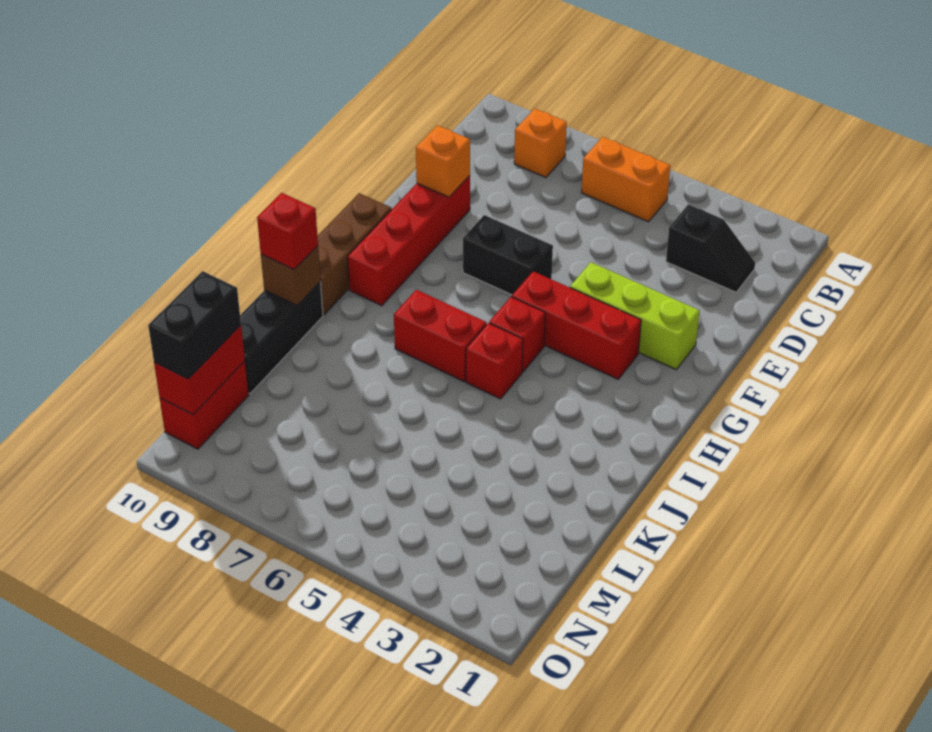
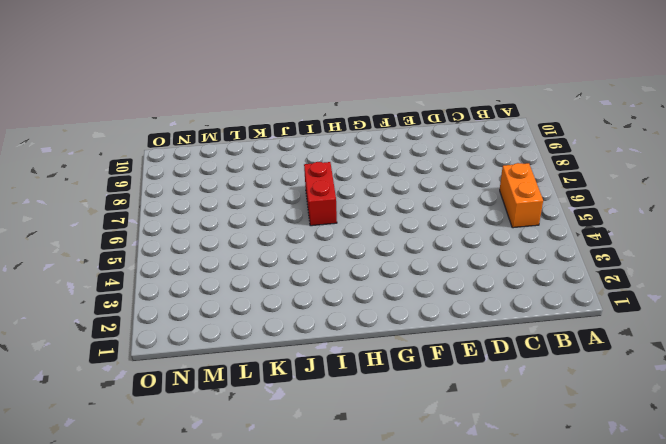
none -> orange 1x1 brick [514,109,567,178]
none -> black 1x2 slope [666,204,755,292]
none -> red 1x4 brick [348,176,470,306]

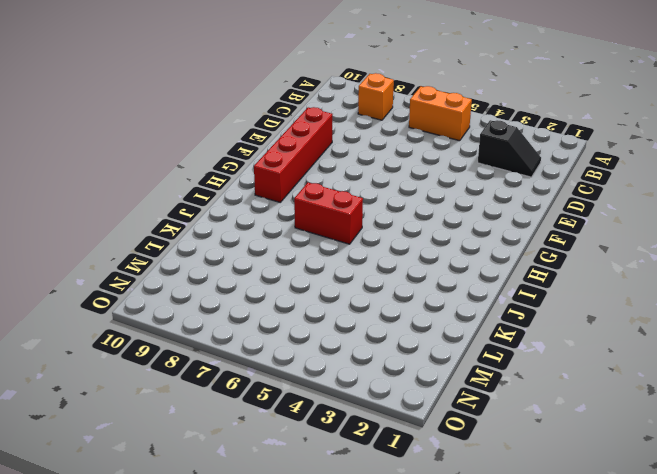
none -> lime 1x3 brick [570,262,700,369]
none -> black 1x2 brick [463,215,553,295]
none -> red 1x3 brick [512,271,641,379]

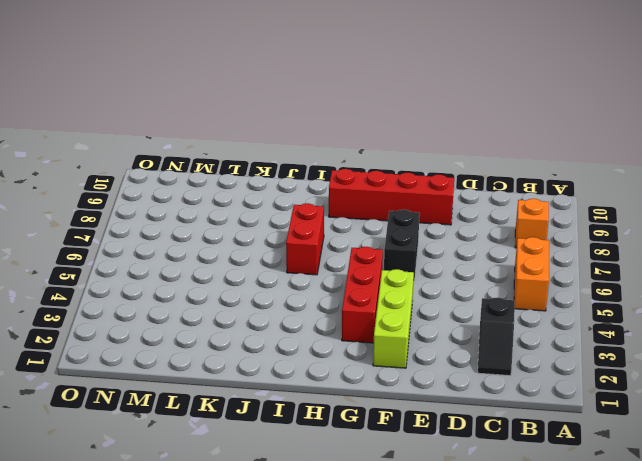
none -> brown 1x3 brick [317,193,391,315]
none -> red 1x1 brick [489,297,545,372]
none -> red 1x1 brick [466,323,523,399]

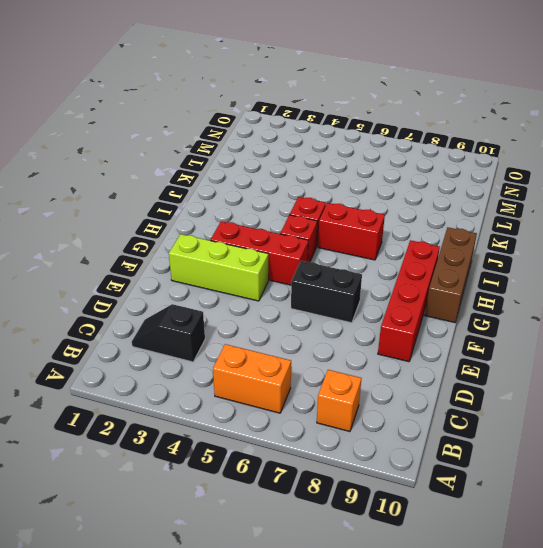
none -> black 1x3 brick [240,282,323,394]
none -> red 1x2 brick [160,361,249,449]
none -> orange 1x1 brick [416,125,470,197]

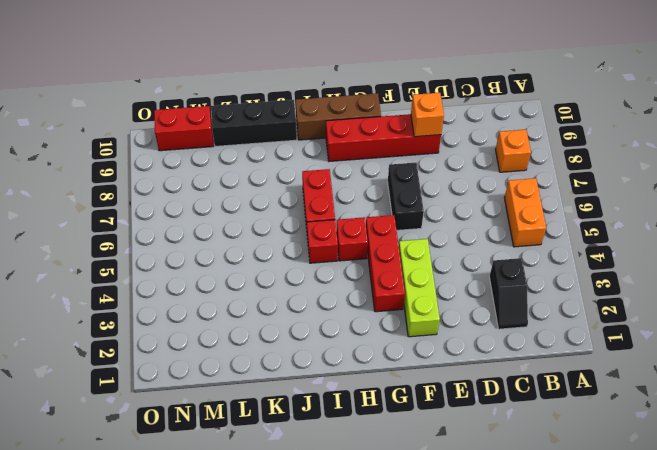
none -> brown 1x1 brick [261,246,321,306]
none -> red 1x2 brick [154,325,245,415]
none -> red 1x1 brick [257,193,318,270]

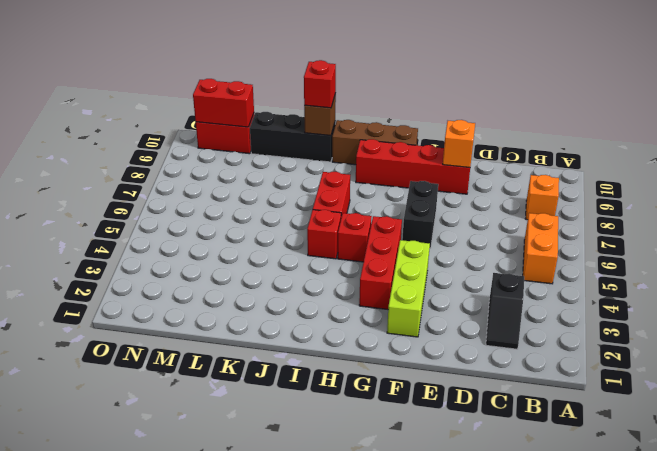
none -> black 1x2 brick [148,271,241,379]

